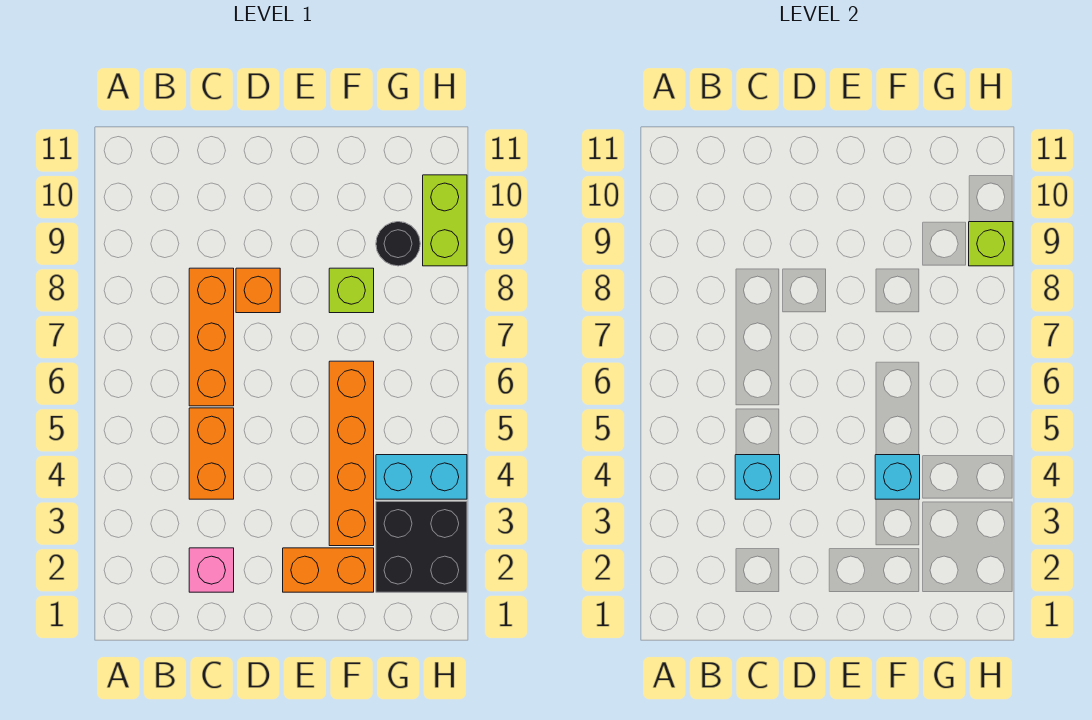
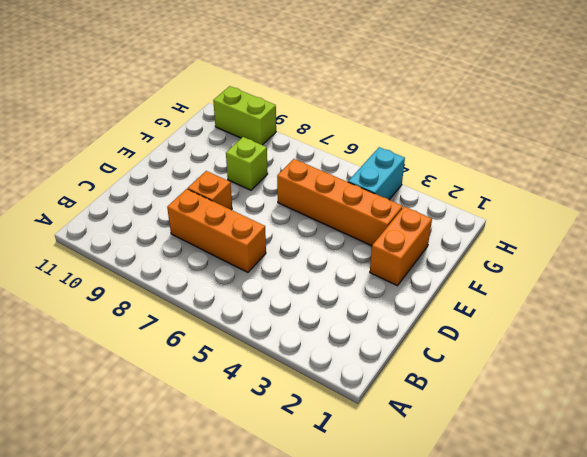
none -> pink 1x1 brick [189,548,234,592]
none -> orange 1x2 brick [189,408,234,499]
none -> black 2x2 brick [376,501,467,592]

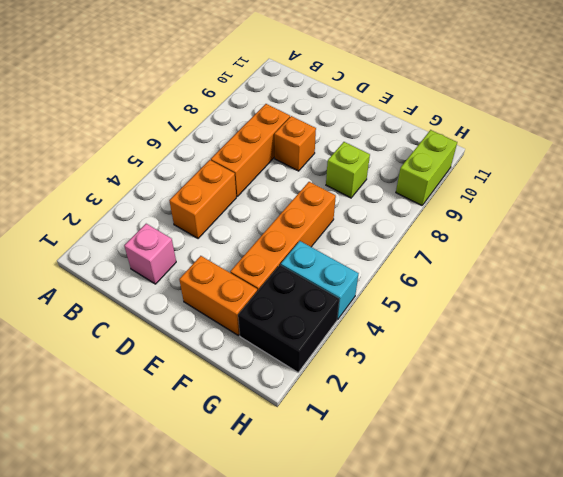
none -> black 1x1 round brick [376,222,420,266]
none -> cyan 1x1 brick [735,455,780,499]
none -> cyan 1x1 brick [875,455,920,499]

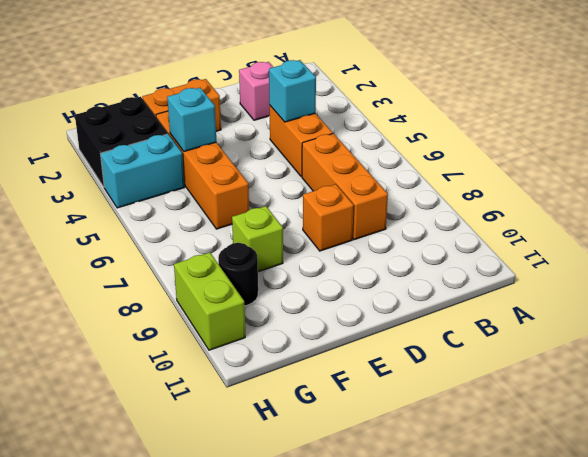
none -> lime 1x1 brick [969,222,1013,266]

